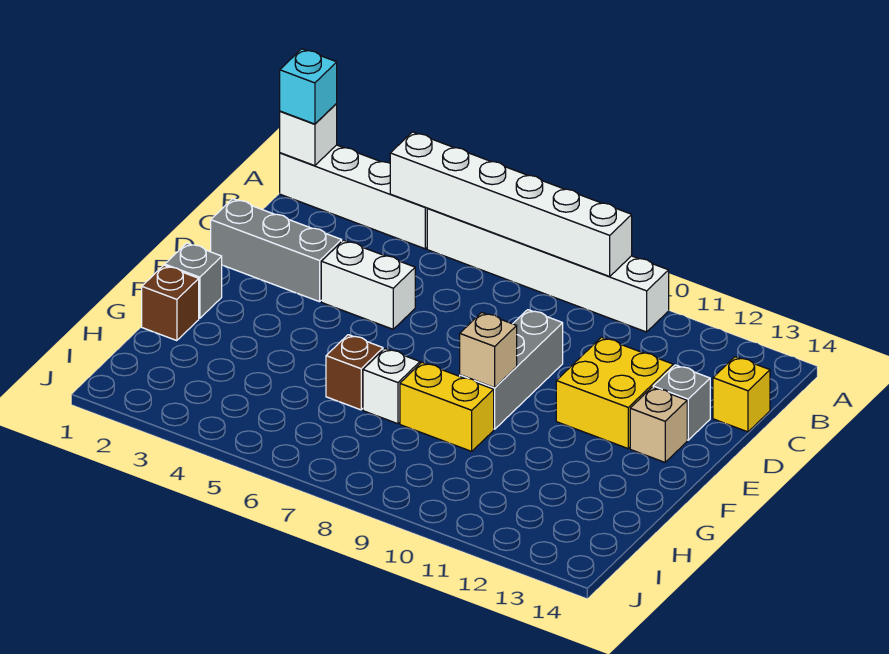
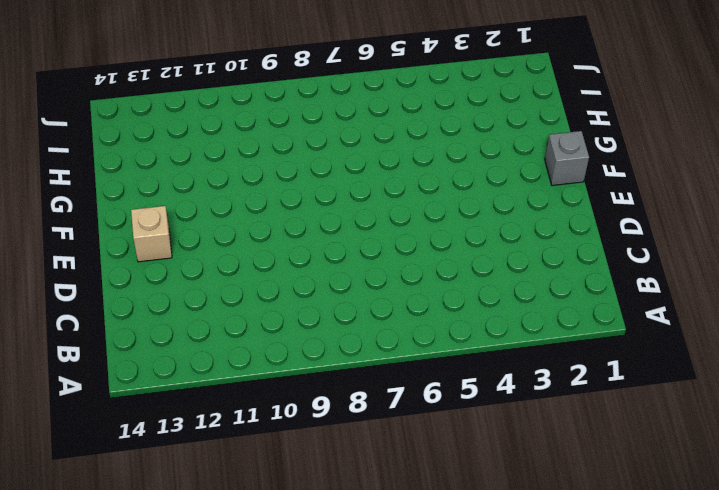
none -> white 1x4 brick [280,145,428,249]
none -> white 1x6 brick [427,209,669,332]
none -> yellow 1x1 brick [713,357,770,432]

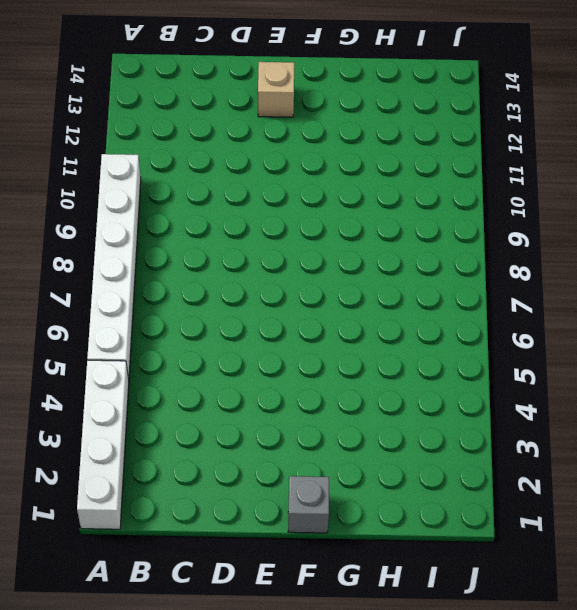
none -> yellow 1x1 brick [713,357,770,432]
none -> grey 1x3 brick [211,199,342,302]
none -> white 1x2 brick [321,240,415,329]

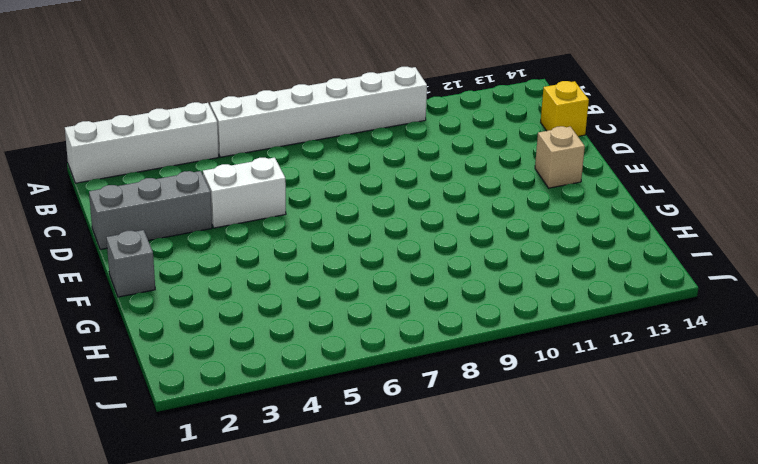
none -> grey 1x3 brick [460,310,563,429]
none -> yellow 2x2 brick [556,337,673,448]
none -> grey 1x1 brick [653,365,710,440]

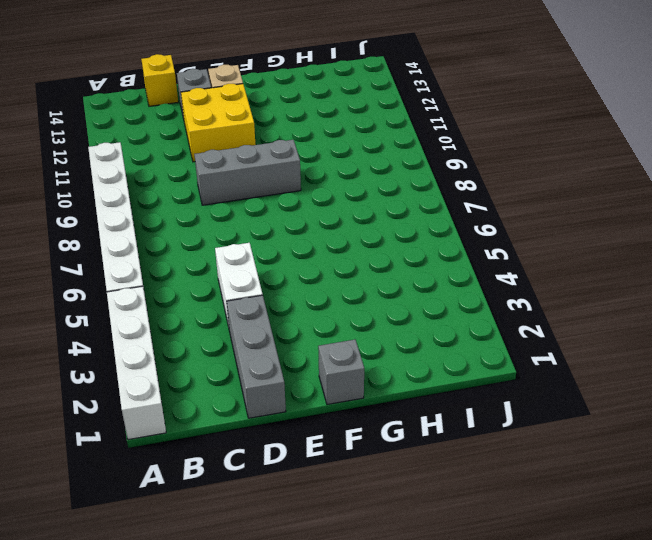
none -> brown 1x1 brick [142,265,199,341]
none -> brown 1x1 brick [326,335,383,410]
none -> white 1x1 brick [363,349,420,424]

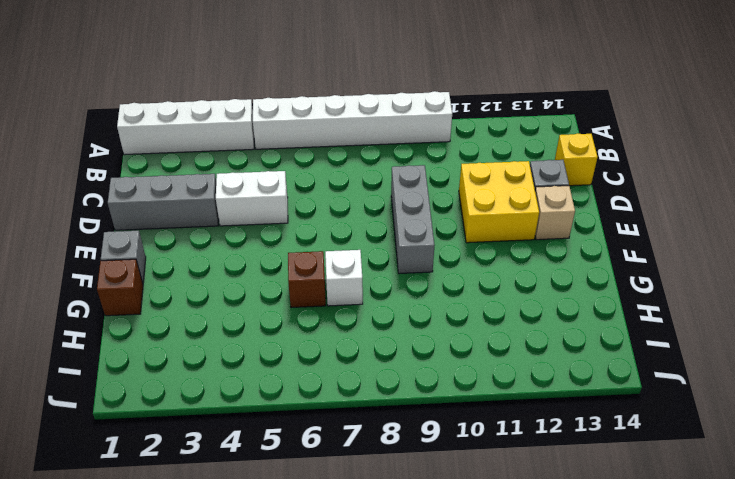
none -> yellow 1x2 brick [400,362,494,451]
none -> white 1x1 brick [280,104,337,166]
none -> white 1x6 brick [390,132,632,276]

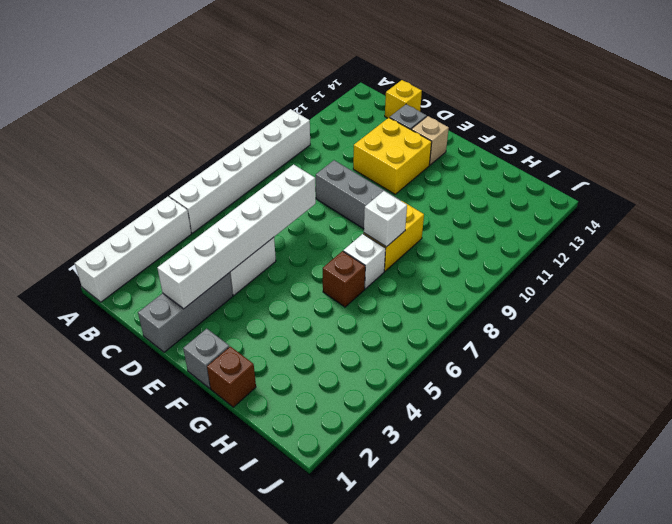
white 1x6 brick [157,164,316,309] -> white 1x6 brick moved to [390,132,632,276]
white 1x1 brick [364,191,407,247] -> white 1x1 brick moved to [280,104,337,166]
none -> tan 1x1 brick [460,312,517,388]
none -> cyan 1x1 brick [280,49,337,124]

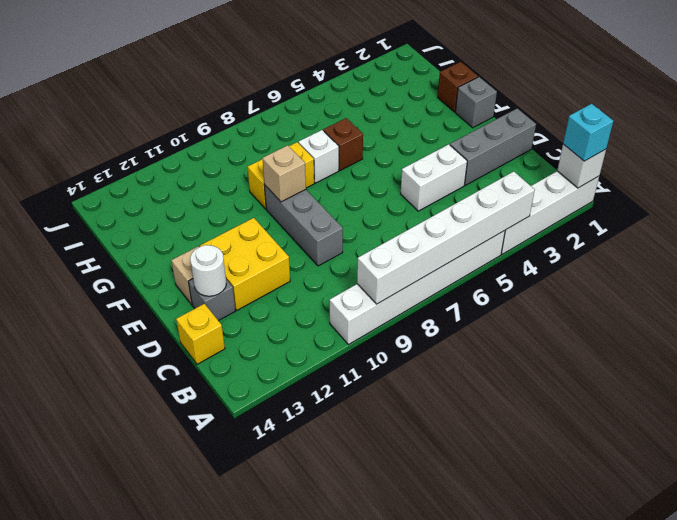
white 1x1 round brick [190,245,226,296] -> none

